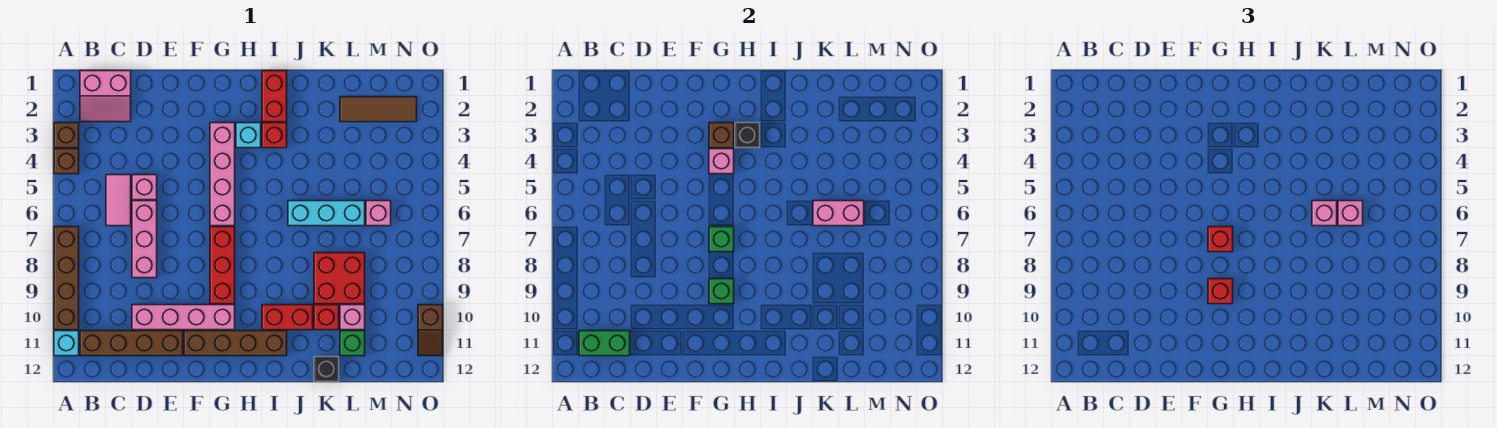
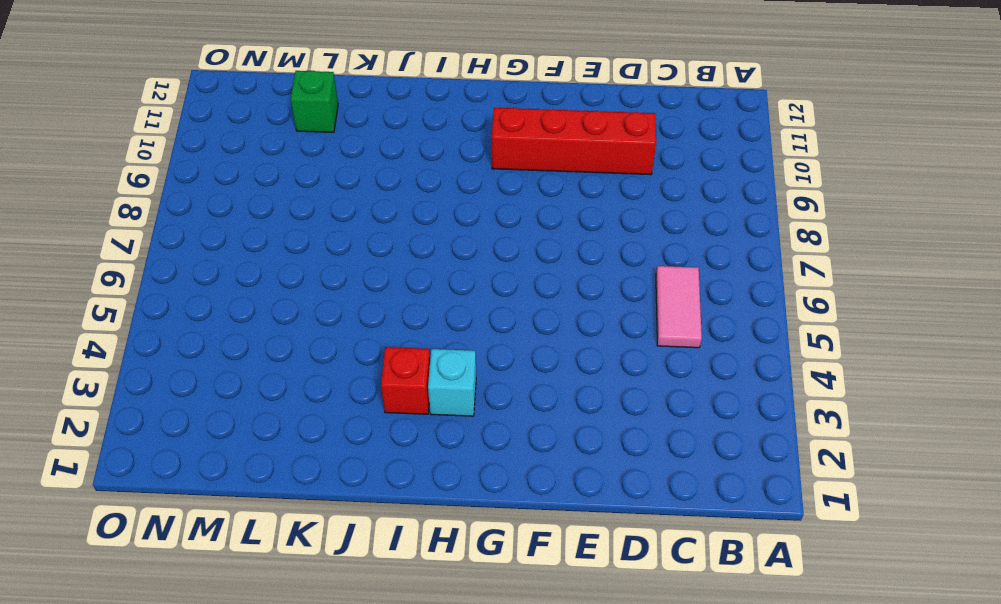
red 1x4 brick [492,108,656,175] -> pink 1x4 brick [132,305,235,330]
none -> brown 1x1 brick [54,123,79,148]
none -> brown 1x1 brick [54,149,79,174]
none -> brown 1x4 brick [54,227,79,330]
none -> cyan 1x1 brick [54,331,79,356]

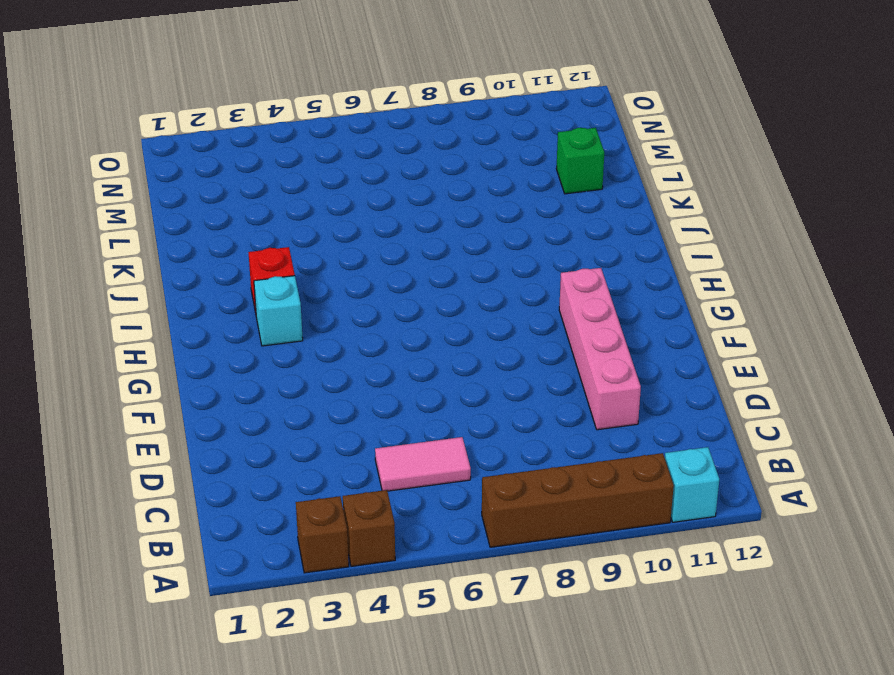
none -> pink 2x2 slope [80,71,131,122]
none -> brown 1x4 brick [80,331,183,356]
none -> pink 1x1 brick [132,175,157,200]
none -> pink 1x3 brick [132,201,157,278]

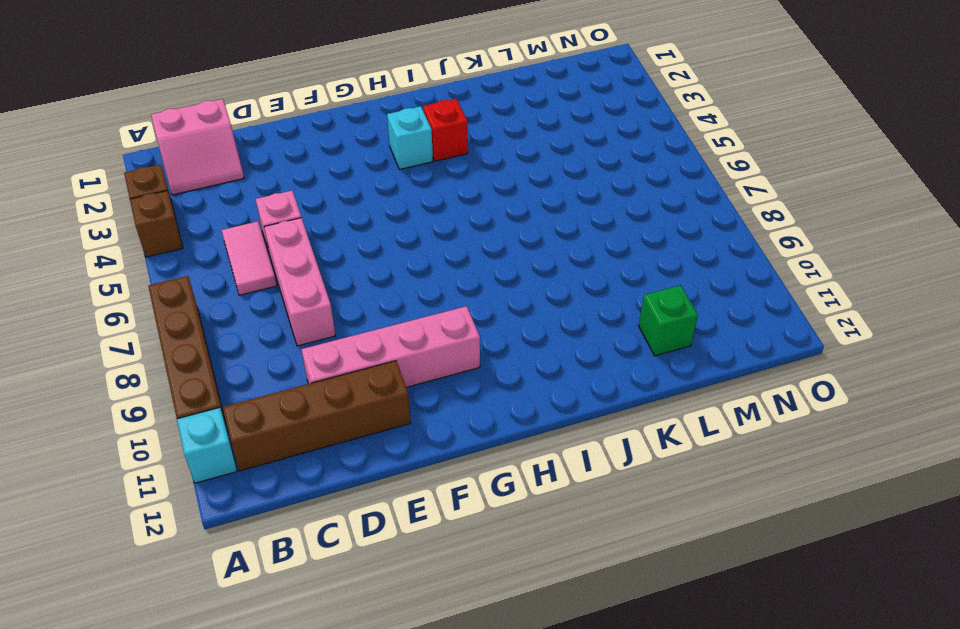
none -> brown 1x4 brick [184,331,287,356]
none -> pink 1x4 brick [210,123,235,226]
none -> red 1x3 brick [210,227,235,304]
none -> red 1x2 brick [262,71,287,122]

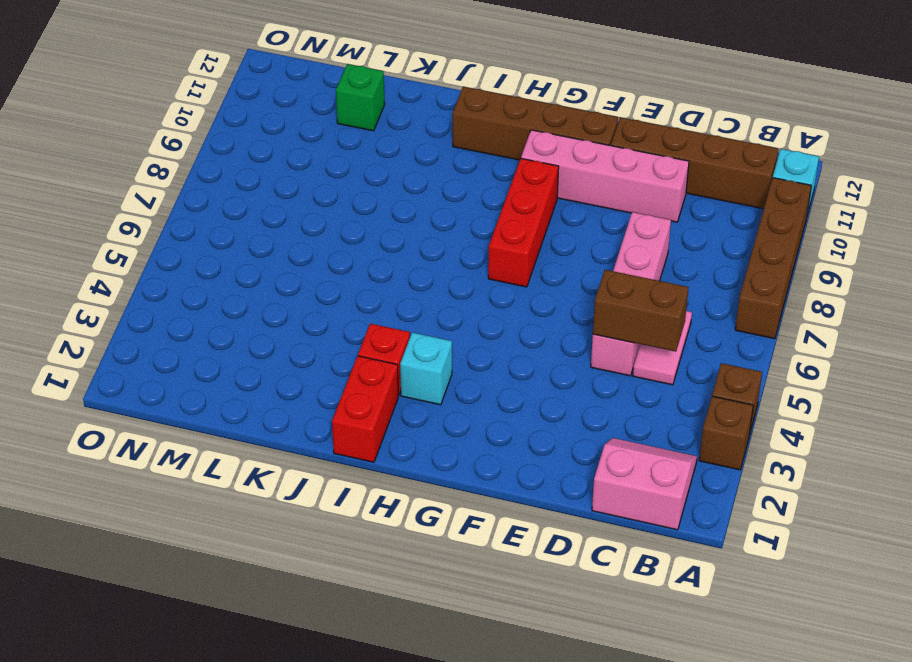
brown 1x2 brick [593,270,689,352] -> none
none -> pink 1x4 brick [210,123,235,226]
none -> red 1x2 brick [262,305,313,330]
none -> cyan 1x3 brick [288,201,365,226]
none -> red 2x2 brick [314,253,365,304]

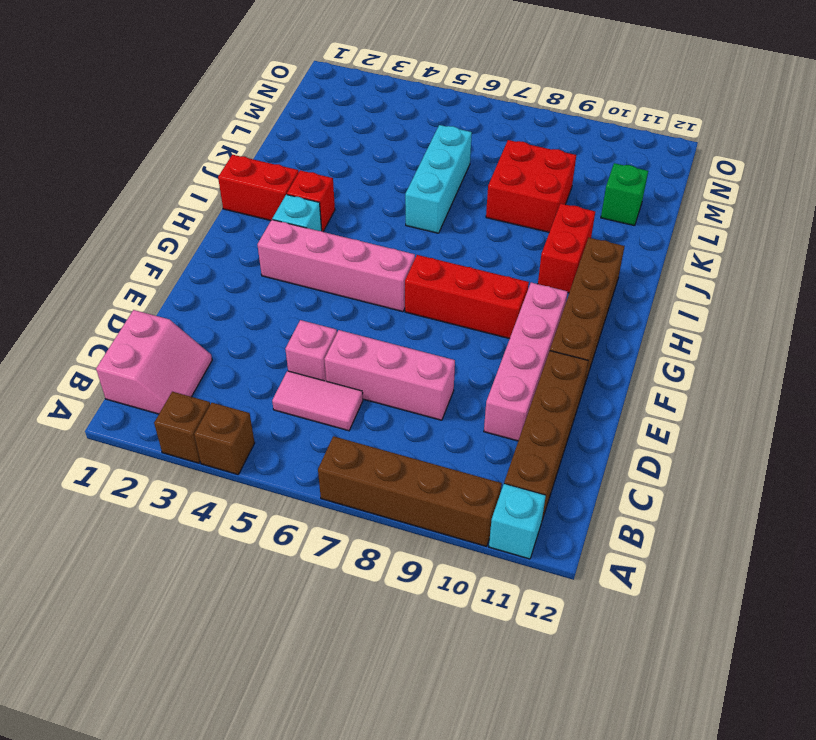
none -> red 1x1 brick [314,305,339,330]
none -> black 1x1 brick [314,357,339,382]
none -> brown 1x3 tile [340,97,417,122]
none -> pink 1x1 brick [340,305,365,330]

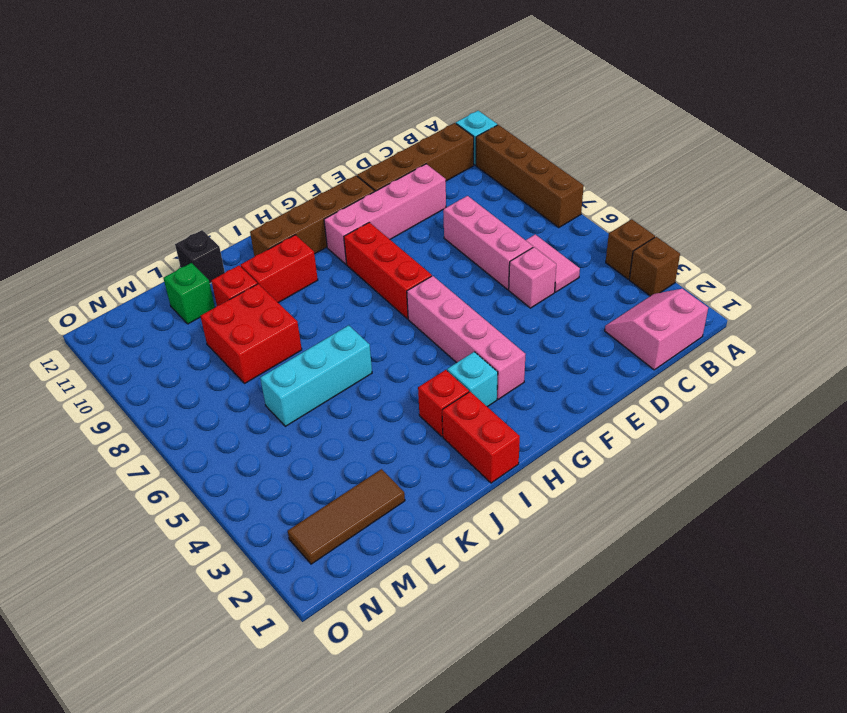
none -> pink 1x1 brick [340,305,365,330]
none -> pink 1x1 brick [366,201,391,226]
none -> brown 1x2 slope [418,305,443,356]
none -> green 1x2 brick [579,331,630,356]

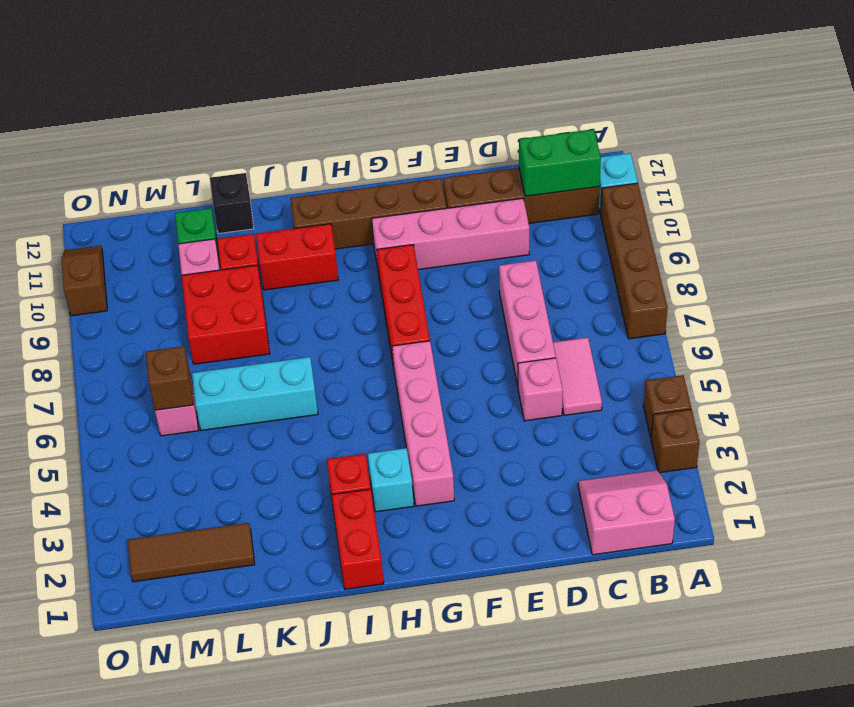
brown 1x1 brick [146,346,193,410] -> brown 1x1 brick moved to [709,123,734,148]
none -> pink 1x1 brick [709,149,734,174]
none -> green 1x1 brick [709,227,734,252]
none -> green 1x1 brick [709,279,734,304]
none -> black 1x1 brick [735,123,760,148]

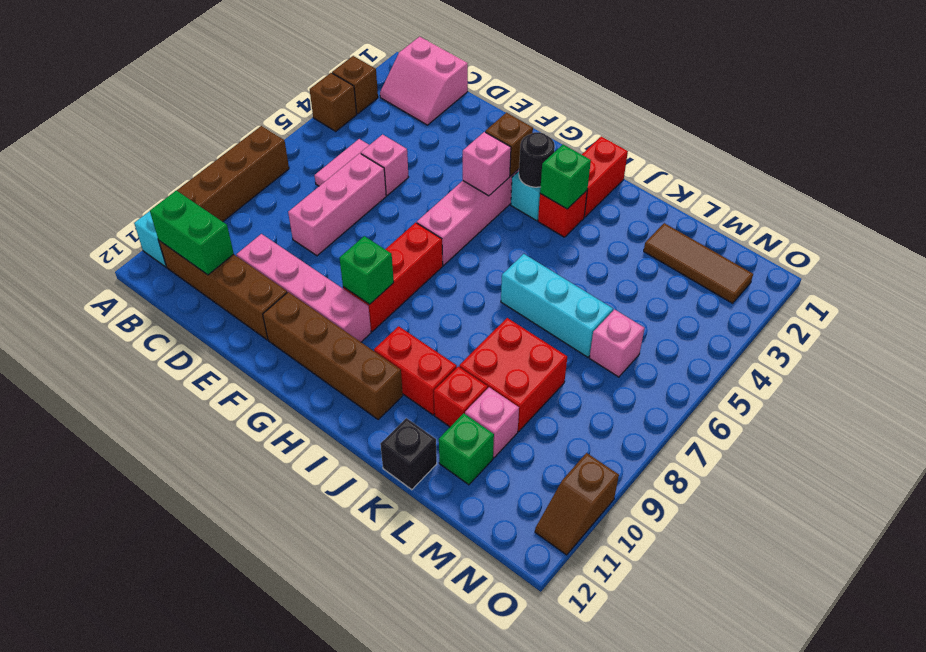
black 1x1 round brick [519,132,555,187] -> black 1x1 brick [735,123,760,148]
green 1x1 brick [540,145,591,209] -> green 1x1 brick moved to [709,227,734,252]
none -> pink 1x2 brick [813,201,864,226]
none -> red 1x1 brick [1208,227,1233,252]
none -> red 1x1 brick [1208,279,1233,304]
none -> pink 1x1 brick [1312,201,1337,226]

